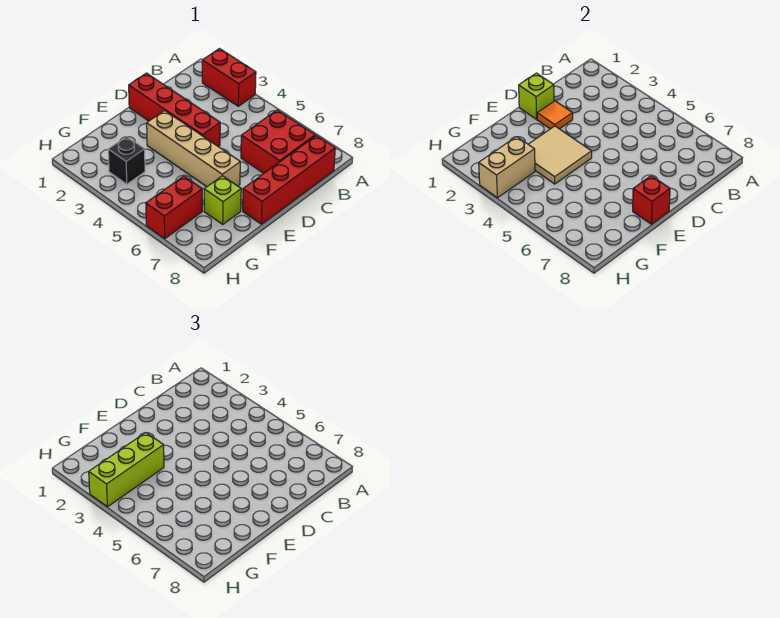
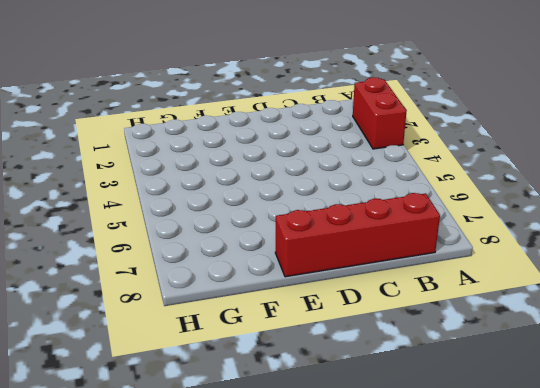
none -> red 2x2 brick [241,110,315,173]
none -> red 1x4 brick [129,73,220,146]
none -> tan 1x4 brick [147,111,240,187]

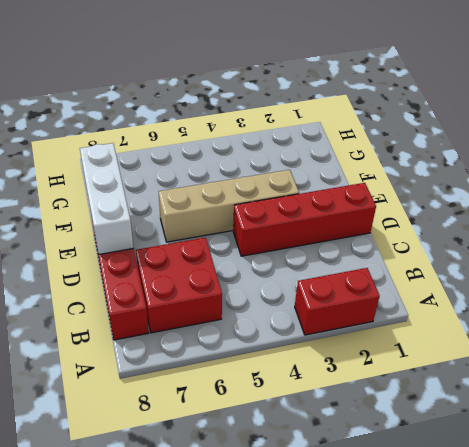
white 1x3 brick [80,143,133,254] -> red 1x1 brick [633,176,670,224]
none -> lime 1x1 brick [204,176,241,224]
none -> black 1x1 brick [108,137,145,184]
none -> red 1x2 brick [146,176,202,239]

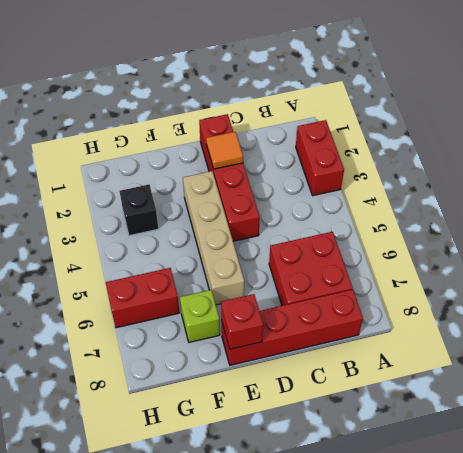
none -> lime 1x1 brick [519,73,554,119]
none -> tan 2x2 tile [528,126,592,184]
none -> tan 1x2 brick [479,137,535,198]

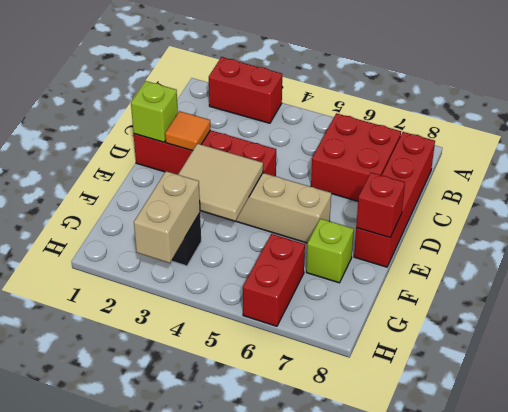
none -> lime 1x3 brick [89,433,164,507]

